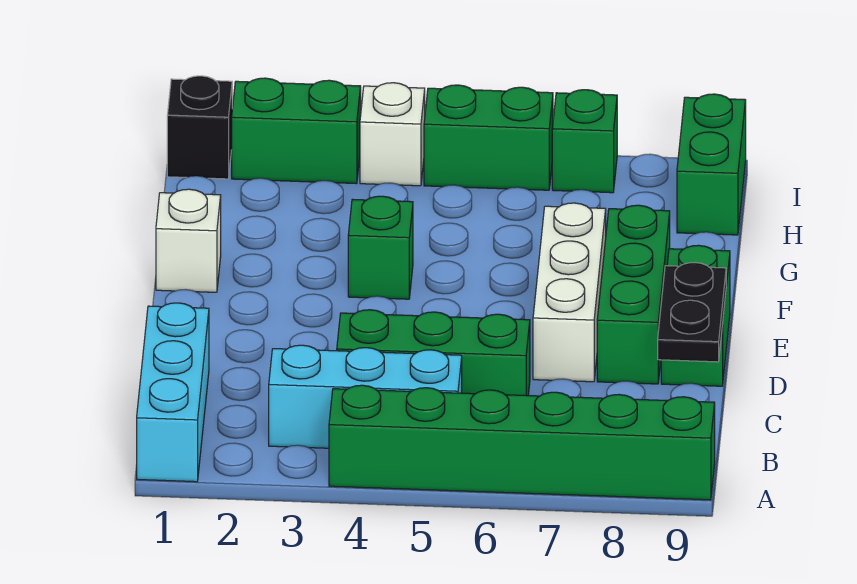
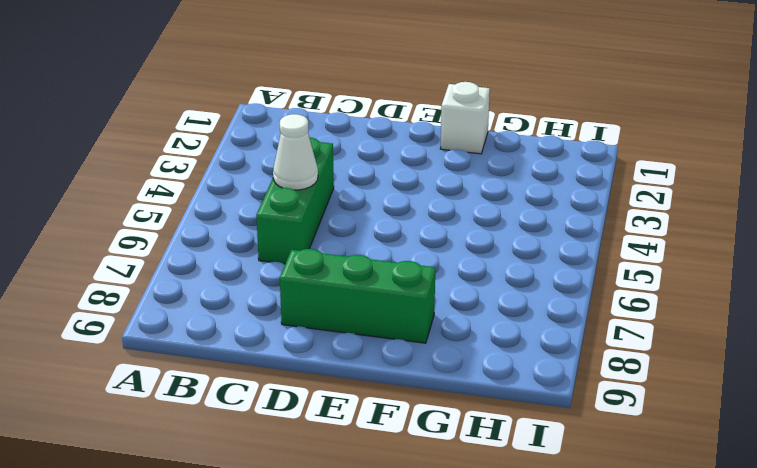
white 1x1 cone [273,114,318,190] -> none
none -> cyan 1x3 brick [137,303,209,482]
none -> green 1x6 brick [329,385,715,500]
none -> cyan 1x3 brick [269,345,462,448]

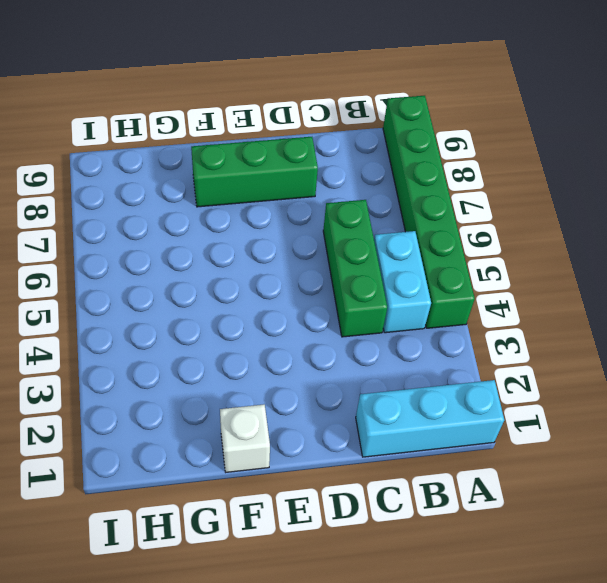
cyan 1x2 brick [374,231,431,333] -> cyan 1x3 brick [269,345,462,448]
none -> white 1x3 brick [533,203,606,382]
none -> green 1x2 brick [661,245,730,386]
none -> green 1x1 brick [348,196,413,299]

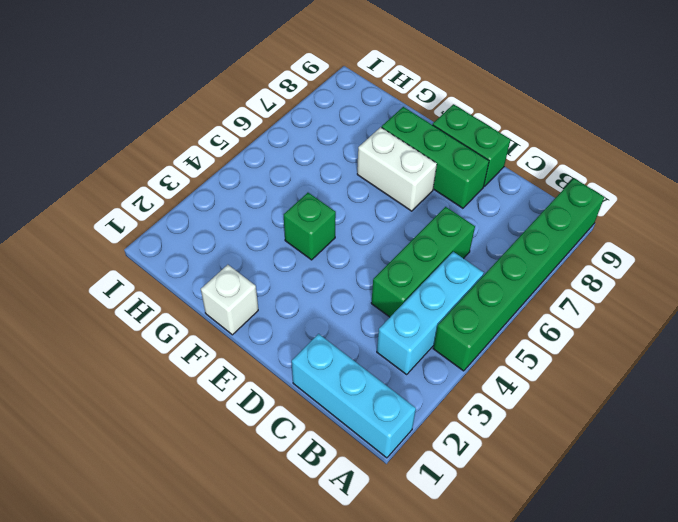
white 1x2 brick [357,127,437,211] -> white 1x3 brick [533,203,606,382]
none -> green 1x2 brick [677,94,746,235]
none -> black 1x1 brick [167,76,232,179]
none -> green 1x2 brick [232,78,361,184]

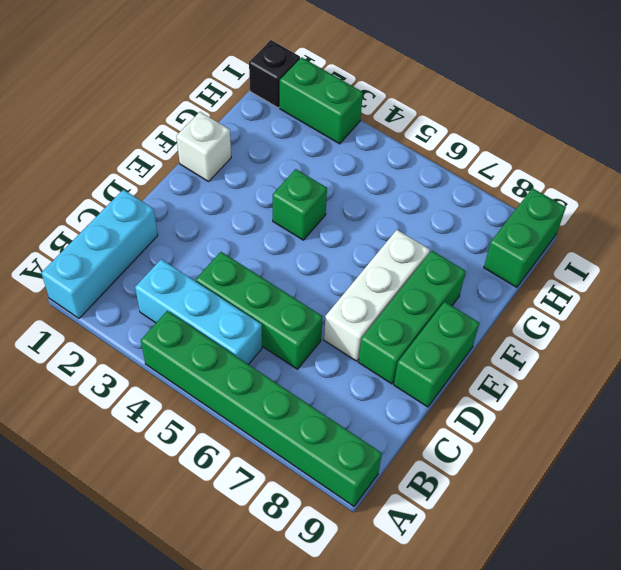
none -> white 1x1 brick [360,83,425,186]
none -> green 1x2 brick [424,85,553,190]
none -> green 1x1 brick [552,90,617,193]

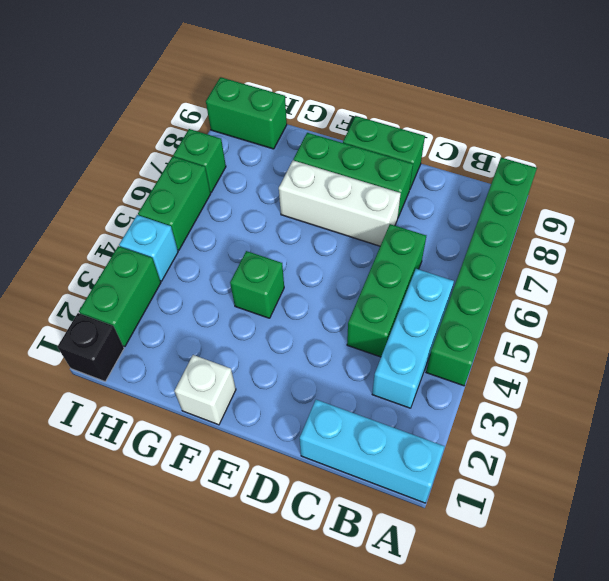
cyan 1x1 brick [119,215,178,281] -> white 1x1 brick [360,83,425,186]
none -> black 1x2 plate [658,263,726,362]

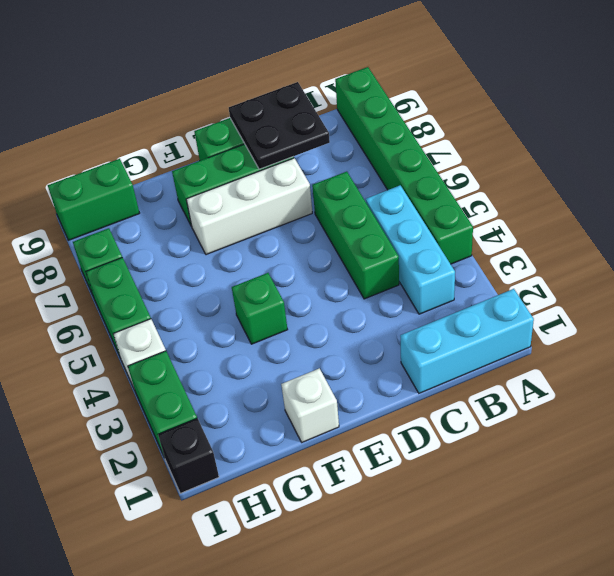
black 2x2 plate [229,82,330,169] -> black 1x2 plate [658,263,726,362]

